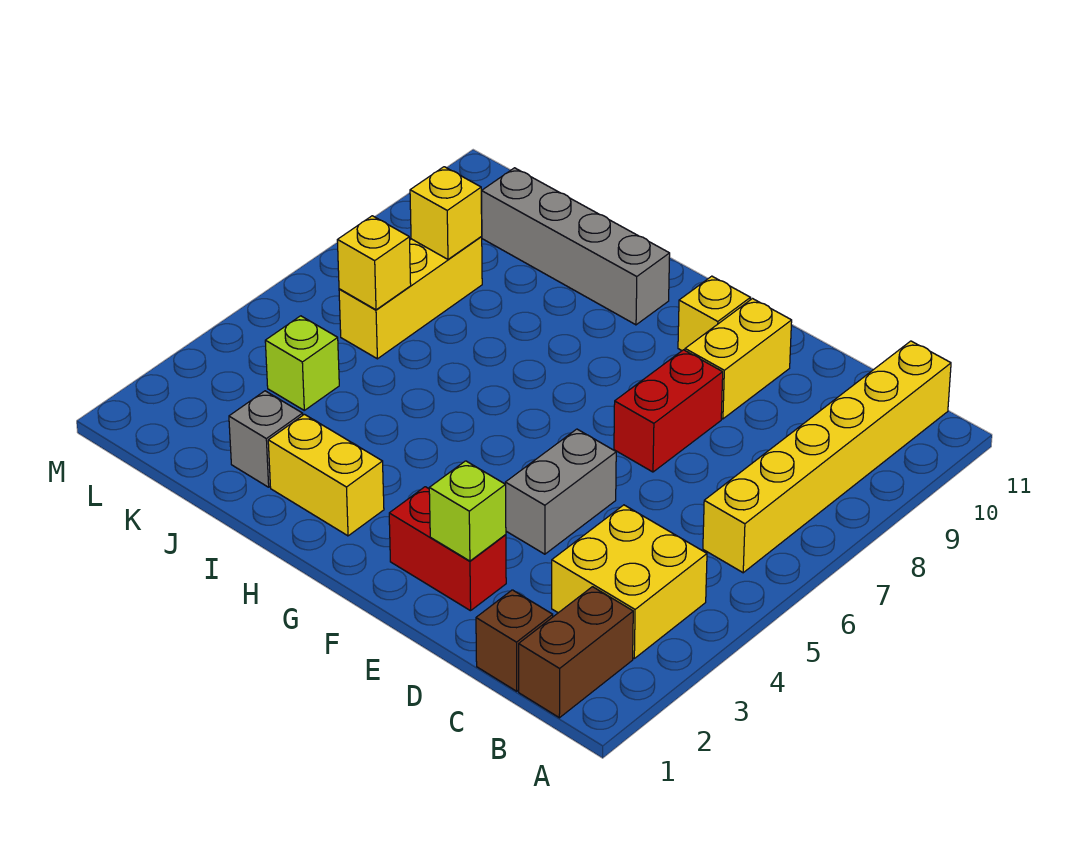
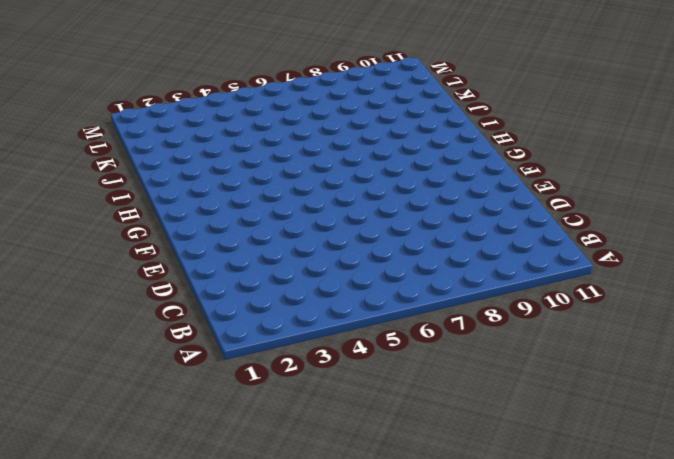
none -> brown 1x2 brick [519,587,633,718]
none -> yellow 2x2 brick [552,505,707,658]
none -> yellow 1x6 brick [703,341,951,573]

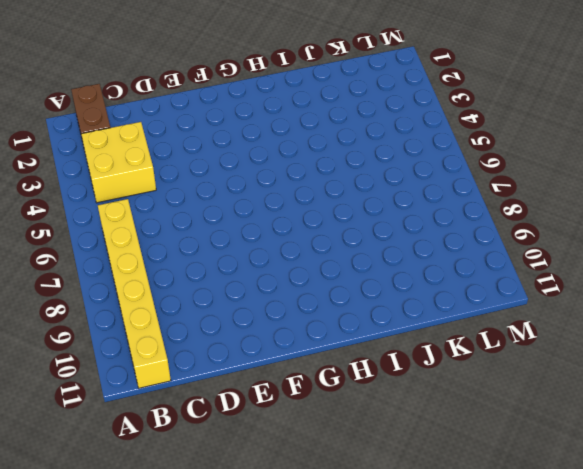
none -> brown 1x1 brick [476,590,553,691]
none -> red 1x2 brick [389,487,506,611]
none -> grey 1x2 brick [505,429,616,554]

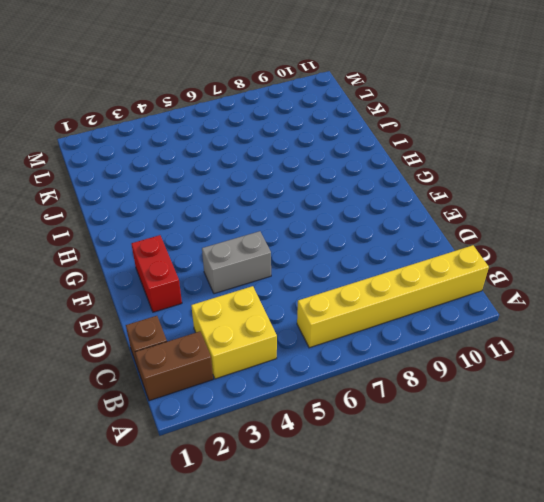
none -> red 1x2 brick [614,350,723,472]
none -> yellow 1x2 brick [685,299,792,419]
none -> yellow 1x1 brick [678,276,750,350]

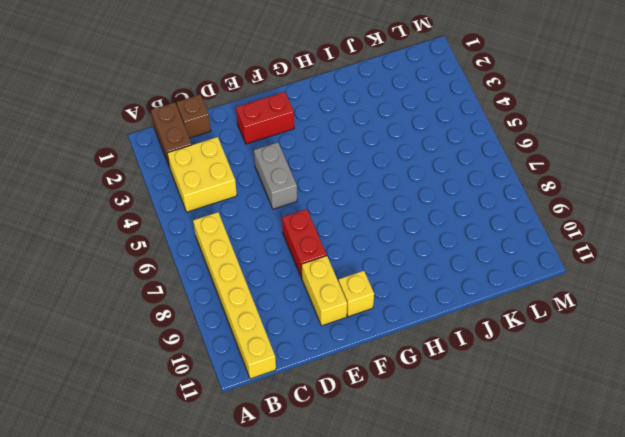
none -> yellow 1x2 brick [268,414,384,536]
none -> grey 1x4 brick [481,168,670,325]
none -> grey 1x1 brick [229,391,303,487]

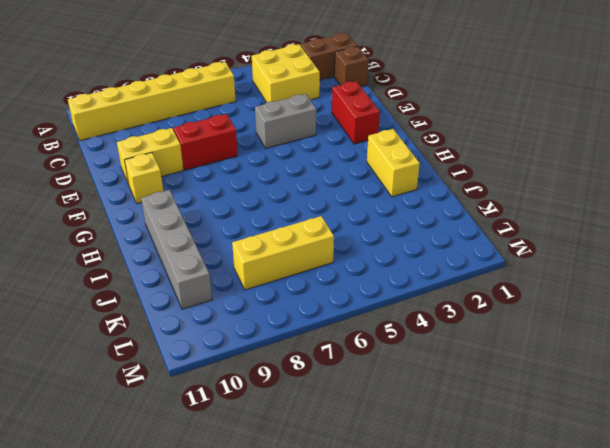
none -> grey 1x1 brick [229,391,303,487]
none -> lime 1x1 brick [265,316,339,410]
none -> lime 1x1 brick [429,461,506,561]

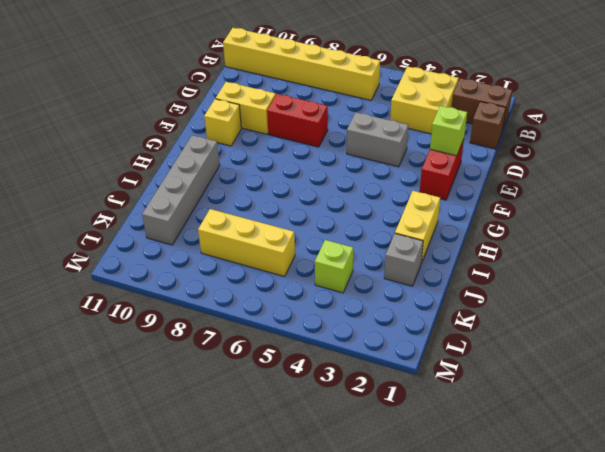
none -> yellow 1x1 brick [337,216,411,310]
none -> yellow 1x1 brick [410,167,482,259]

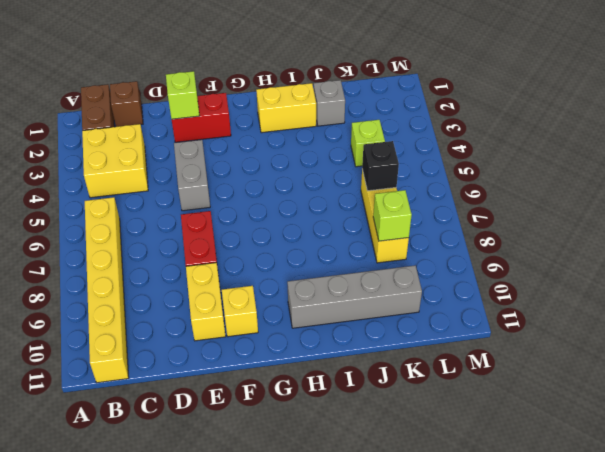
black 1x1 brick [362,141,399,191] -> yellow 1x1 brick [337,216,411,310]
lime 1x1 brick [373,190,412,241] -> yellow 1x1 brick [410,167,482,259]

